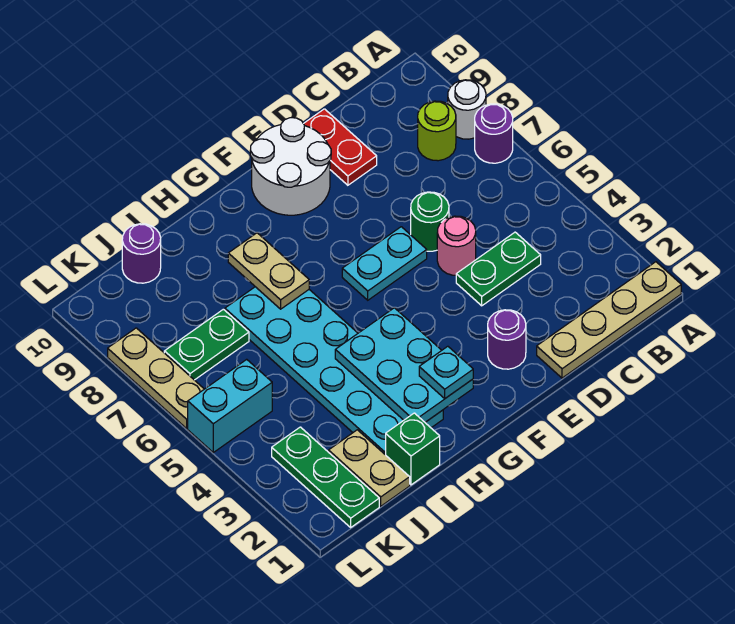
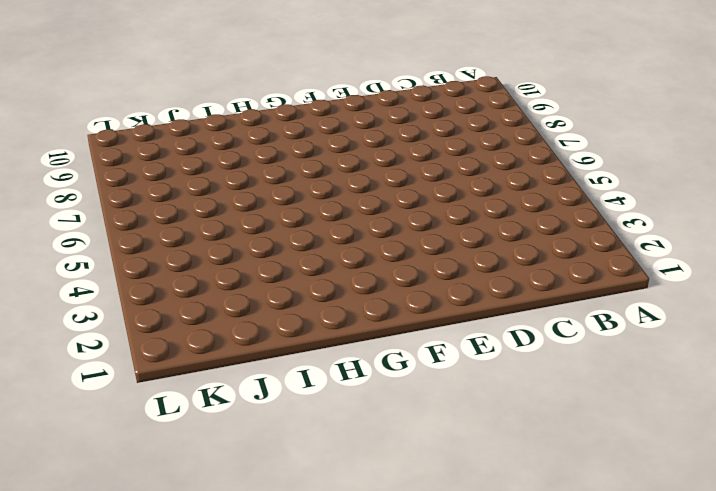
none -> tan 1x4 plate [537,262,681,378]
none -> purple 1x1 round brick [475,104,513,163]
none -> white 1x1 round brick [448,80,486,139]

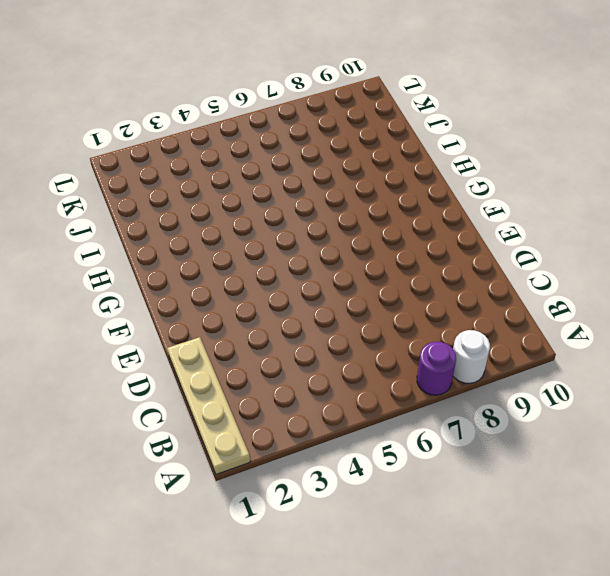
none -> lime 1x1 round brick [418,101,456,161]
none -> green 1x2 plate [456,232,541,306]
none -> pink 1x1 round brick [437,216,476,275]

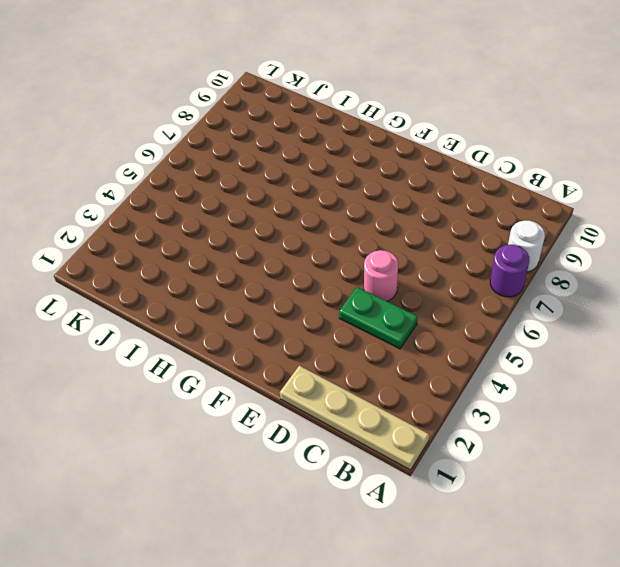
none -> lime 1x1 round brick [418,101,456,161]
none -> green 1x1 round brick [411,192,449,251]
none -> red 1x2 plate [304,109,377,185]

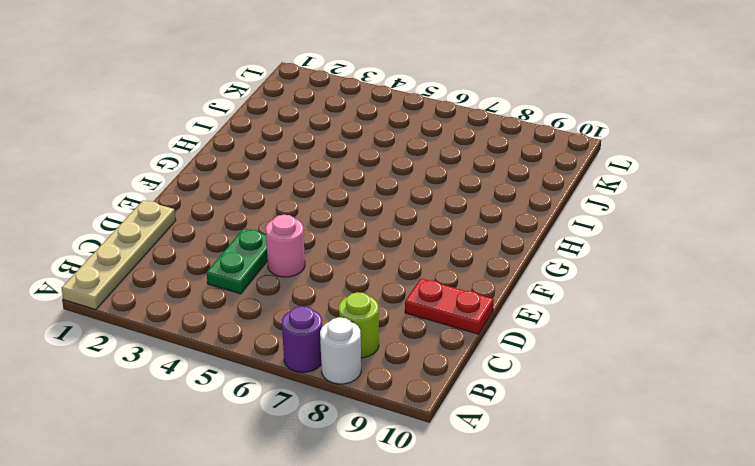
none -> green 1x1 round brick [411,192,449,251]
none -> purple 1x1 round brick [488,310,526,369]
none -> cyan 1x2 plate [342,227,427,300]

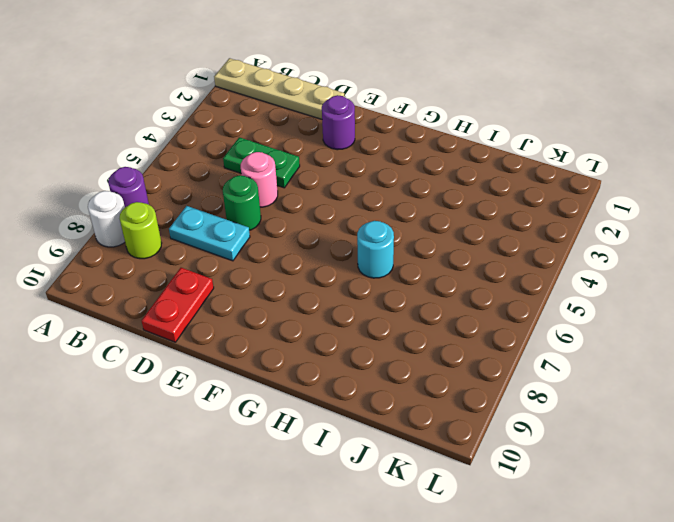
cyan 1x2 plate [169,206,250,261] -> cyan 1x2 plate moved to [342,227,427,300]
cyan 1x1 round brick [357,221,394,278] -> cyan 2x6 plate [225,287,443,455]
none -> white 2x2 round brick [250,118,331,215]
none -> green 1x1 brick [386,413,440,485]
none -> tan 1x2 plate [329,430,410,506]

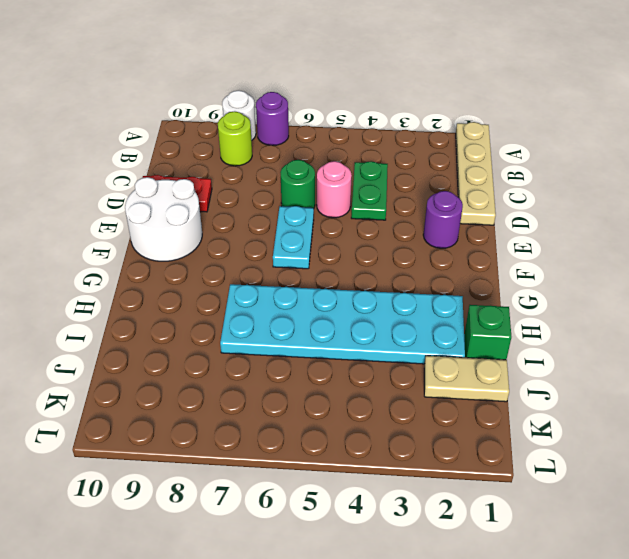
none -> green 1x2 plate [164,309,249,380]
none -> purple 1x1 round brick [122,224,161,283]
none -> green 1x3 plate [272,427,379,527]

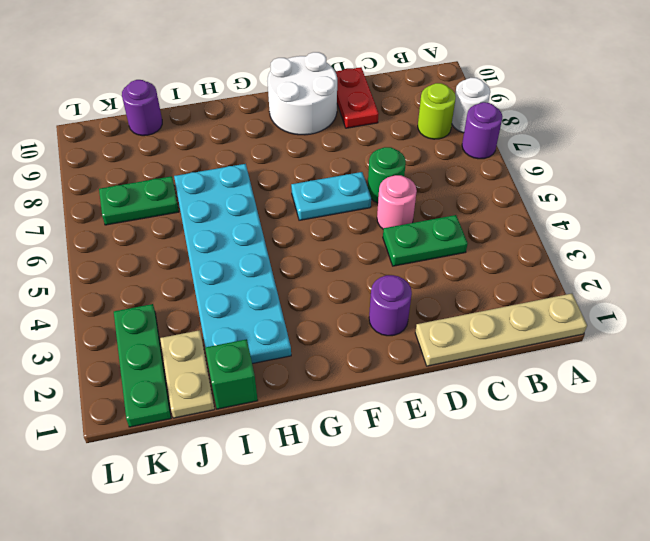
none -> cyan 1x2 brick [188,359,272,452]
none -> tan 1x3 plate [108,328,204,428]
none -> cyan 2x3 plate [335,308,473,422]

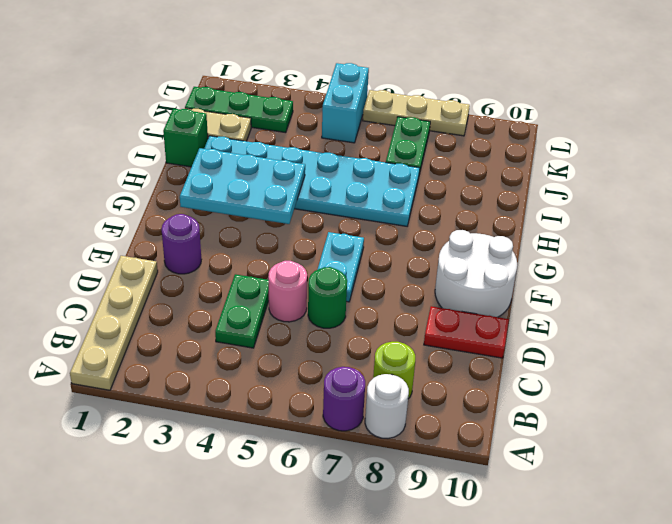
none -> purple 1x1 round brick [122,224,161,283]
none -> tan 1x2 plate [228,233,309,309]
none -> cyan 1x1 plate [419,346,473,398]

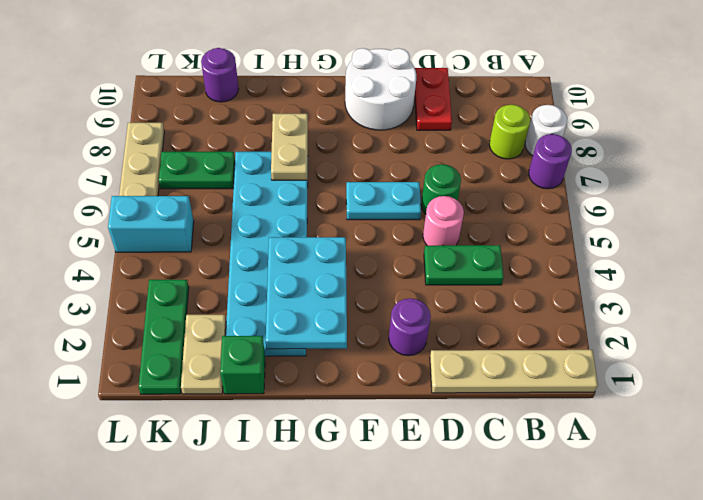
none -> cyan 1x1 plate [419,346,473,398]

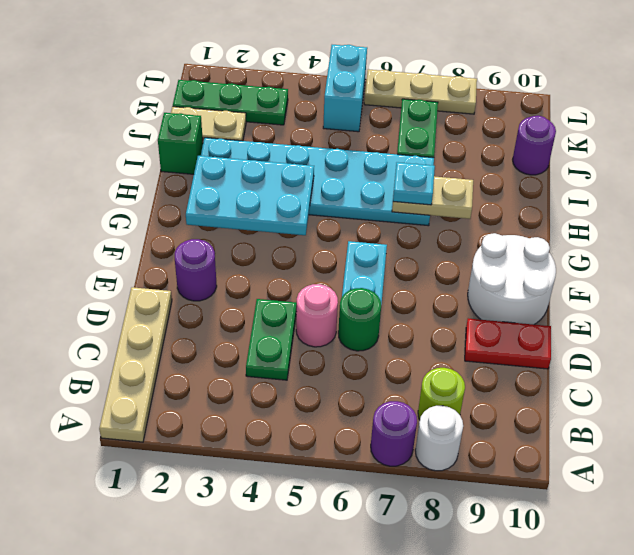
cyan 1x1 plate [393,162,435,205] -> cyan 1x1 plate moved to [419,346,473,398]

